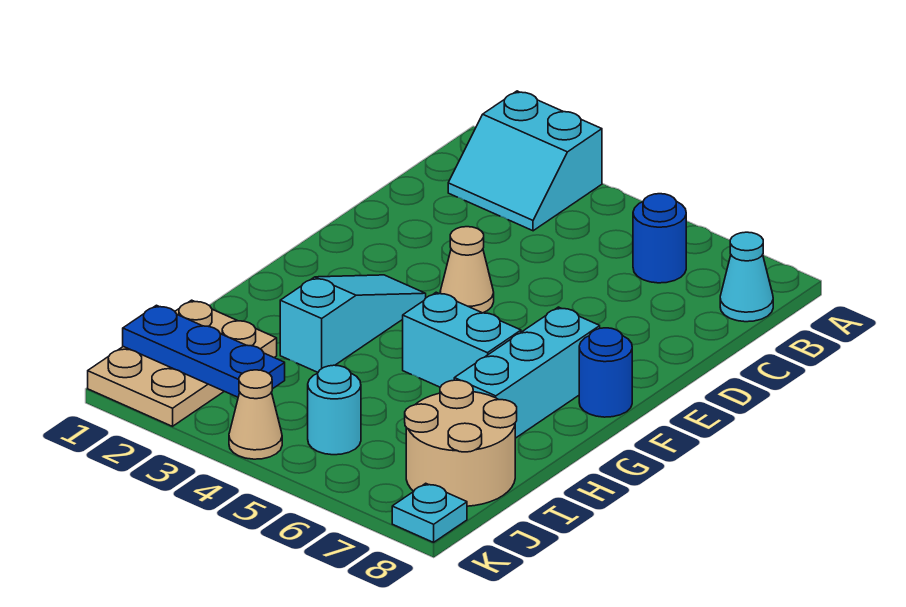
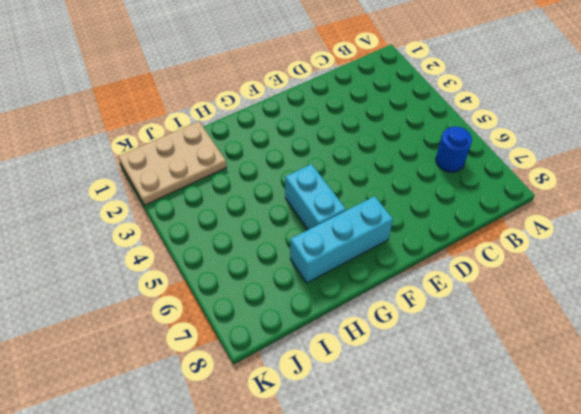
none -> cyan 2x2 slope [448,91,602,231]
none -> cyan 1x1 cone [720,232,773,322]
none -> tan 1x1 cone [440,227,494,313]

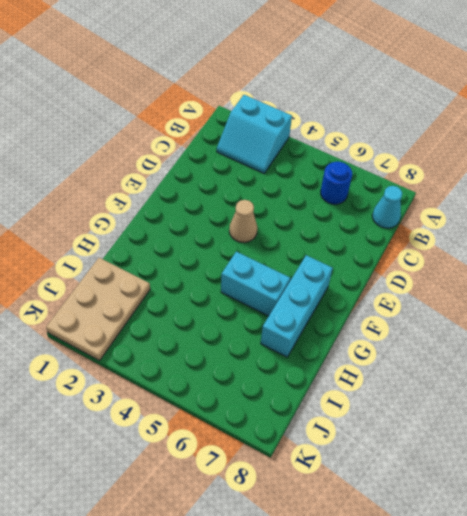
none -> cyan 1x3 slope [280,275,426,372]
none -> blue 1x1 round brick [579,328,632,417]
none -> tan 2x2 round brick [405,380,517,506]

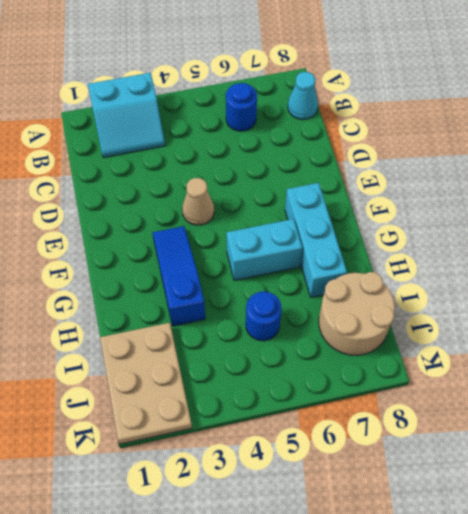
blue 1x3 slope [153,226,205,326] -> cyan 1x3 slope [280,275,426,372]
blue 1x1 round brick [246,292,281,341] -> blue 1x1 round brick moved to [579,328,632,417]
none -> cyan 1x1 round brick [308,365,361,455]
none -> tan 1x1 cone [229,370,282,459]
none -> cyan 1x1 plate [392,483,467,542]

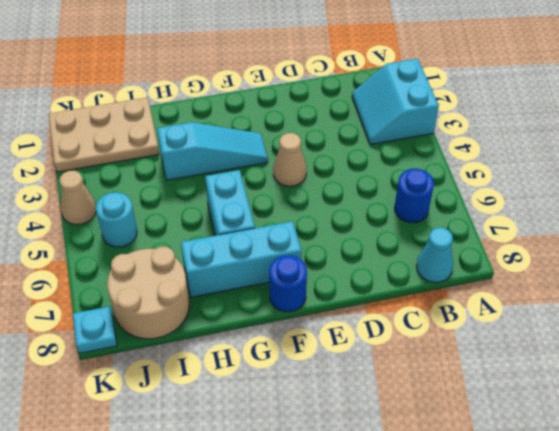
none -> blue 1x3 plate [123,305,285,397]

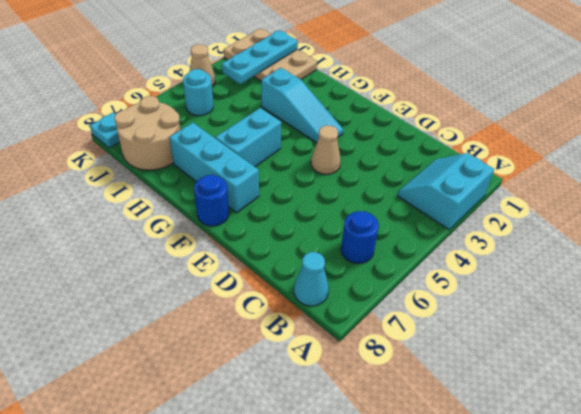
cyan 1x3 plate [222,30,298,84] -> blue 1x3 plate [123,305,285,397]

